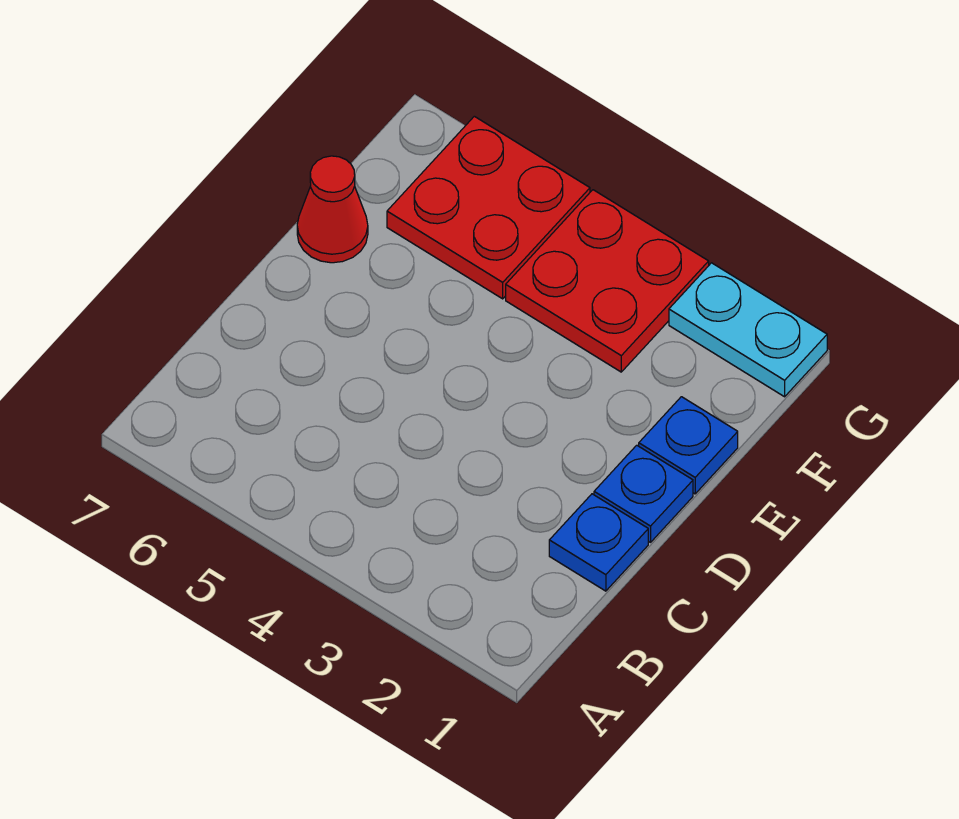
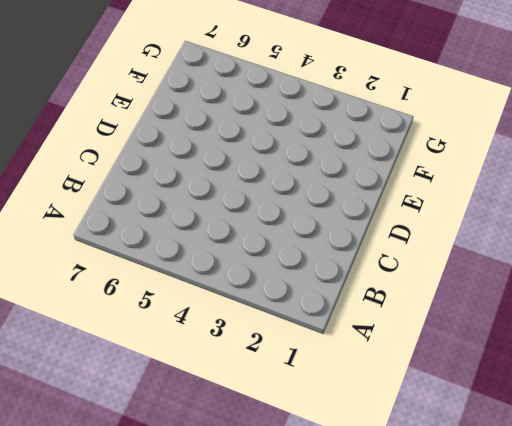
none -> blue 1x1 plate [549,494,648,591]
none -> blue 1x1 plate [594,445,693,542]

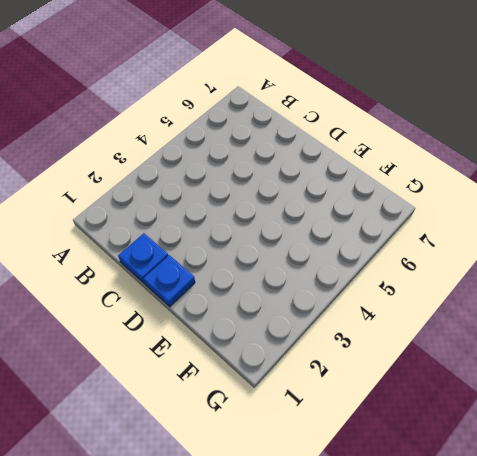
none -> blue 1x1 plate [639,397,738,494]
none -> red 1x1 cone [297,156,368,263]

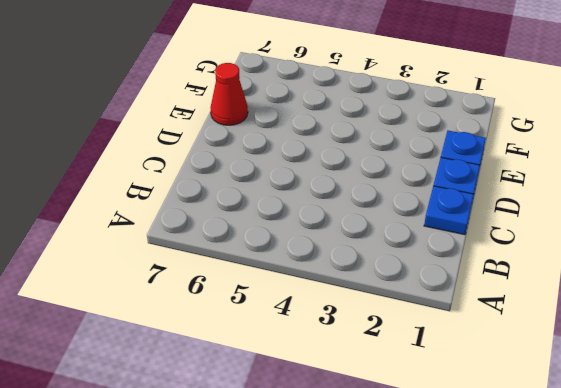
none -> red 2x2 plate [506,190,709,372]
none -> red 2x2 plate [387,116,590,299]

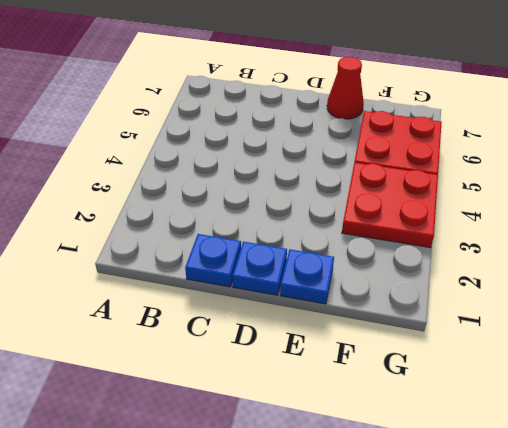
none -> cyan 1x2 plate [669,263,827,397]

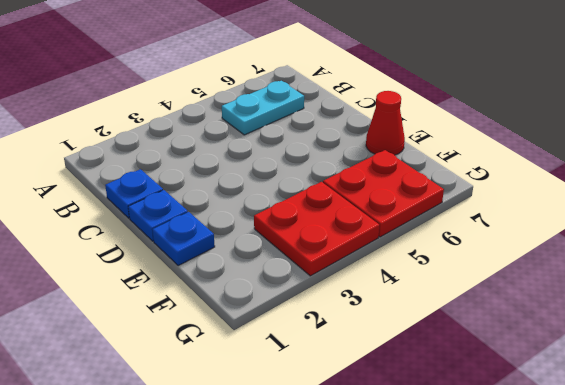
cyan 1x2 plate [222,81,304,135] -> cyan 1x2 plate moved to [669,263,827,397]

